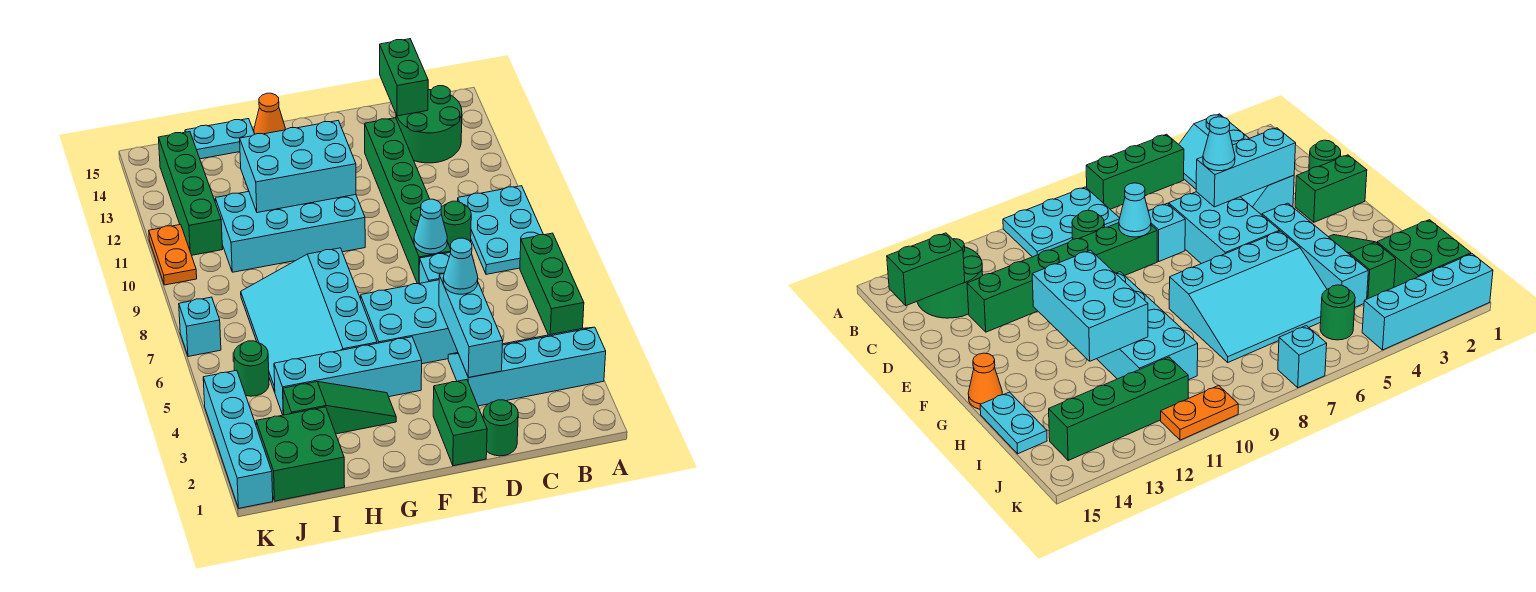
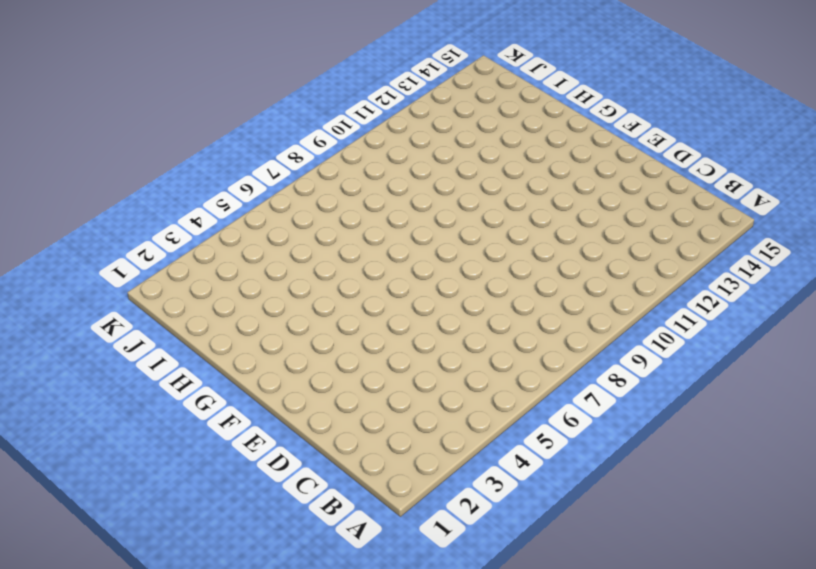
none -> cyan 2x4 slope [448,327,606,406]
none -> green 1x3 brick [520,233,584,335]
none -> cyan 2x3 plate [458,186,543,274]

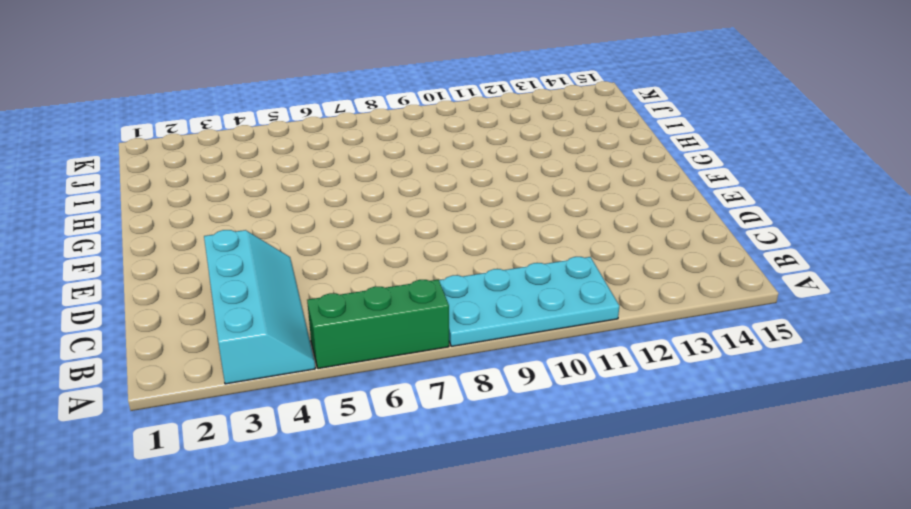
cyan 2x4 plate [439,257,619,346] -> cyan 2x3 plate [458,186,543,274]
none -> green 2x2 round brick [396,86,462,163]
none -> green 1x1 round brick [441,201,471,249]
none -> green 1x1 round brick [483,400,518,456]

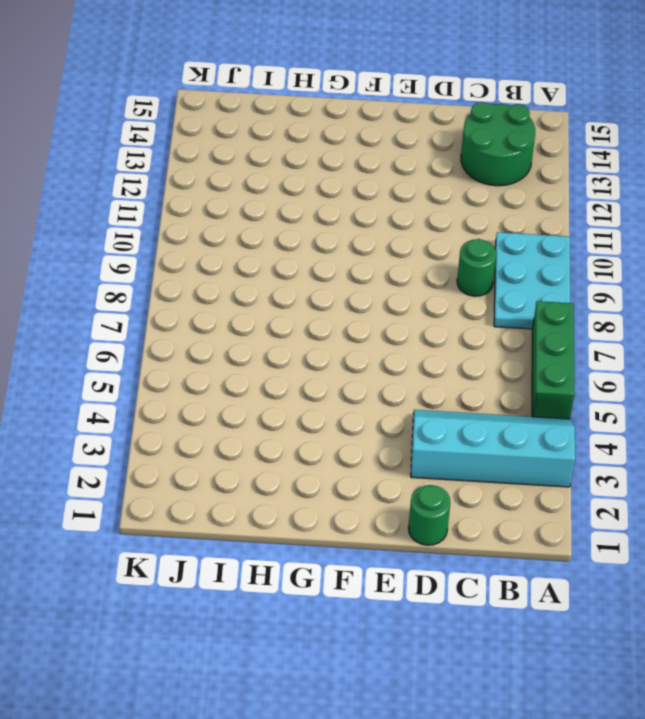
none -> cyan 2x3 brick [361,280,458,364]
none -> cyan 1x1 brick [419,252,451,283]
none -> green 1x6 brick [365,118,451,284]

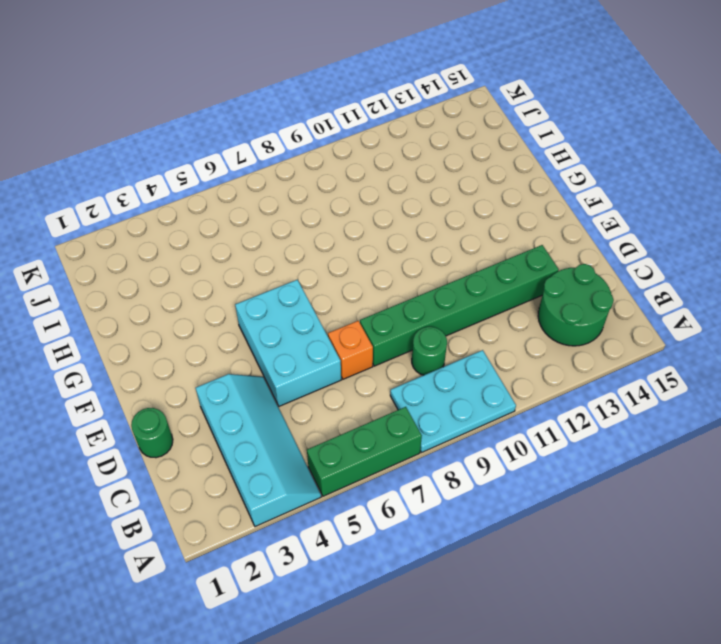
orange 1x1 brick [328,321,373,379] -> cyan 1x1 brick [419,252,451,283]
none -> green 1x2 brick [433,380,487,466]
none -> cyan 1x4 brick [274,337,422,415]
none -> cyan 2x4 brick [215,192,365,272]

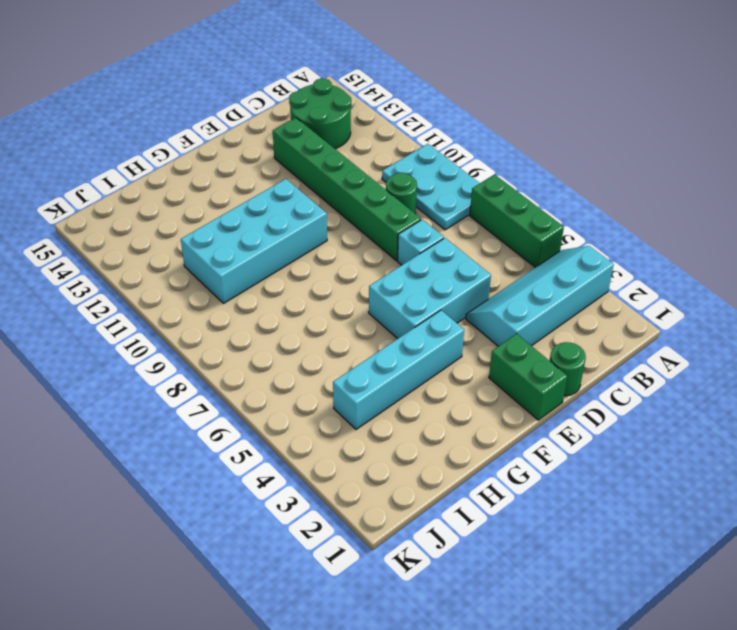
none -> green 1x3 slope [283,382,396,434]
none -> cyan 3x4 slope [241,248,377,392]
none -> orange 1x1 cone [254,93,286,134]

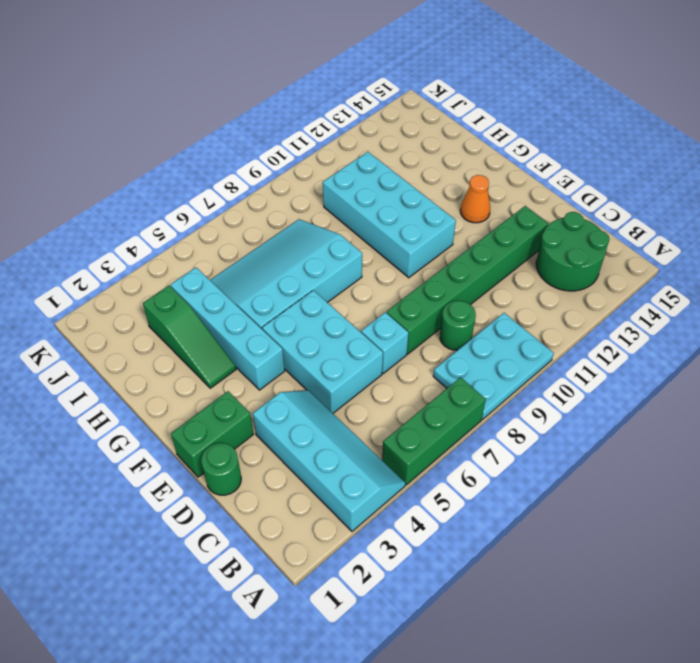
orange 1x1 cone [460,175,490,223] -> orange 1x1 cone moved to [254,93,286,134]
none -> cyan 1x2 plate [185,119,255,159]
none -> green 2x2 brick [256,407,345,501]
none -> green 1x1 round brick [234,341,269,396]

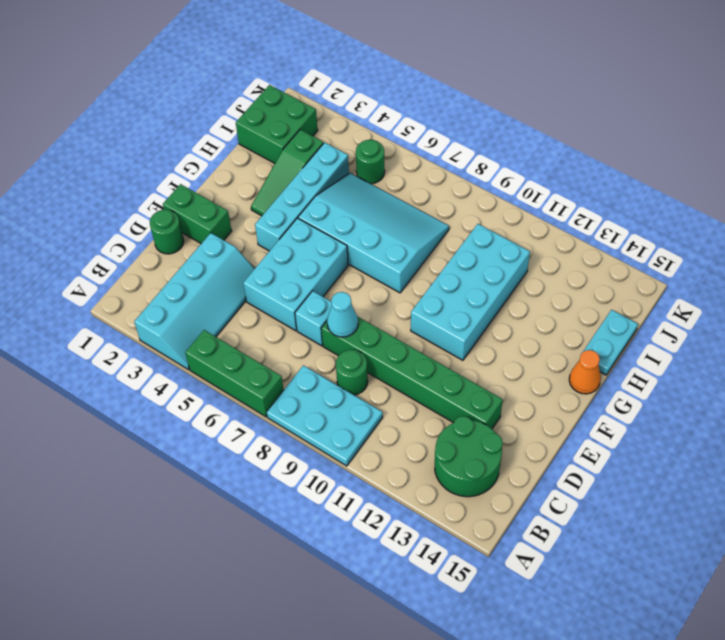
none -> green 1x4 brick [158,132,223,255]
none -> cyan 1x4 brick [203,370,273,508]
none -> cyan 1x1 brick [179,297,221,357]

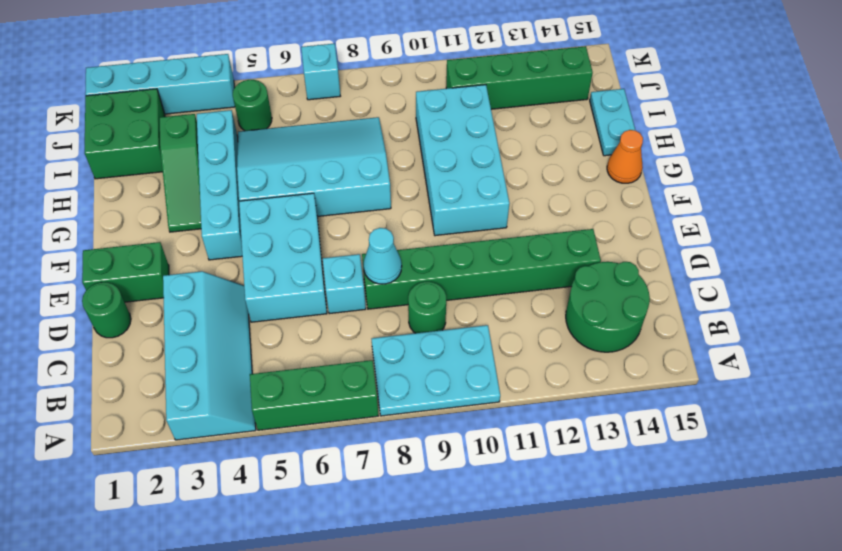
none -> orange 1x2 plate [149,225,197,285]
none -> green 1x2 brick [380,39,428,116]
none -> cyan 1x3 brick [439,274,503,378]

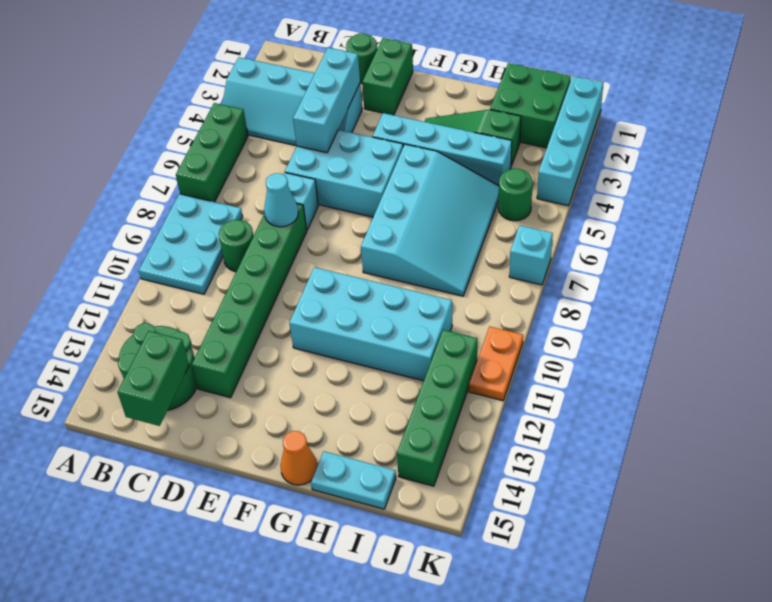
none -> cyan 2x3 brick [240,121,356,213]
none -> cyan 1x1 cone [443,238,478,294]

